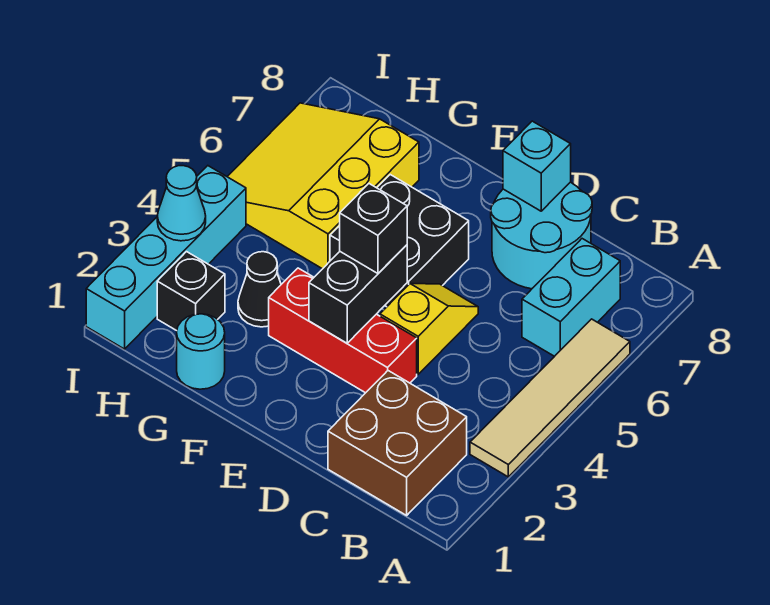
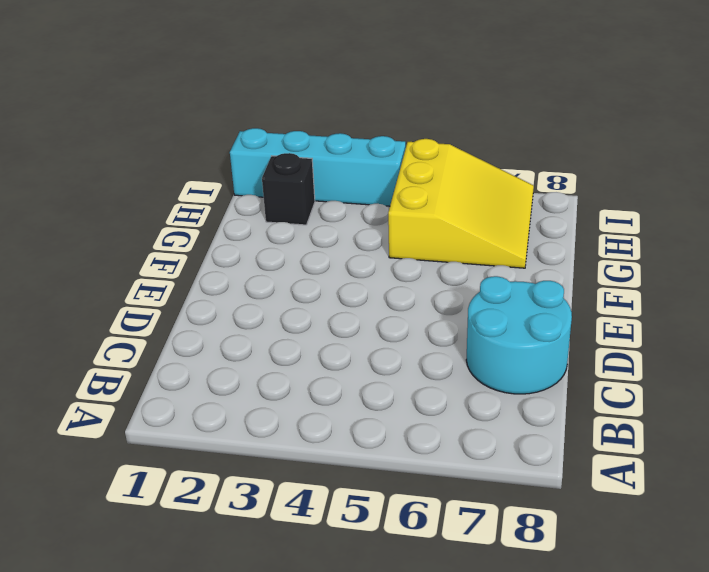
yellow 3x3 slope [388,139,534,268] -> yellow 3x3 slope turned to [227,103,419,269]
none -> tan 1x4 tile [470,319,630,477]
none -> brown 2x2 brick [328,371,467,515]
none -> cyan 1x2 brick [522,239,620,356]

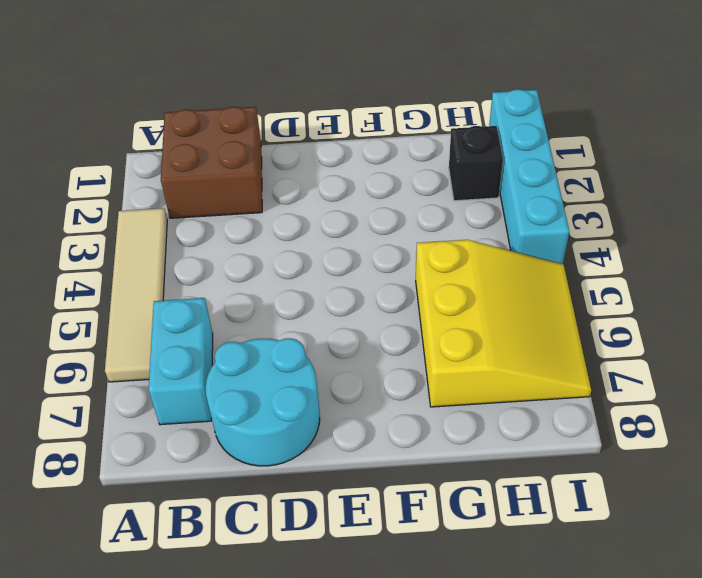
none -> red 1x3 brick [269,268,417,393]
none -> yellow 1x2 slope [380,283,478,374]
none -> black 2x2 brick [330,175,469,307]

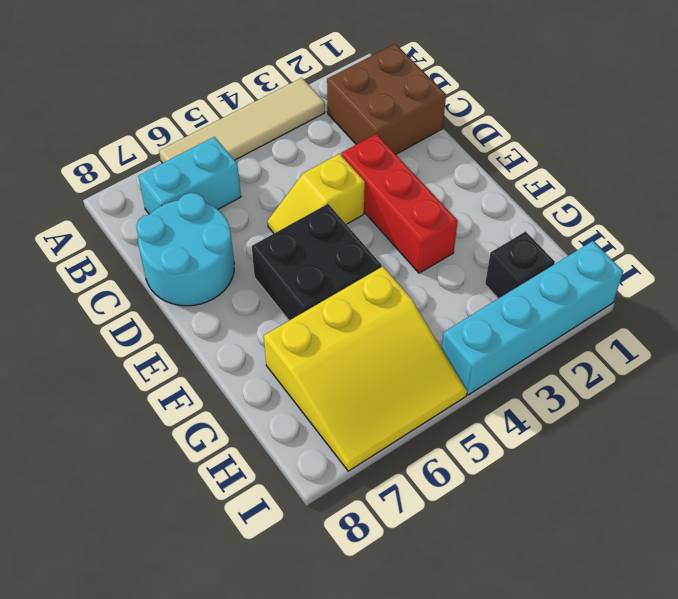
none -> cyan 1x1 round brick [177,314,225,389]
none -> black 1x1 cone [238,252,281,327]
none -> cyan 1x1 brick [503,121,571,211]

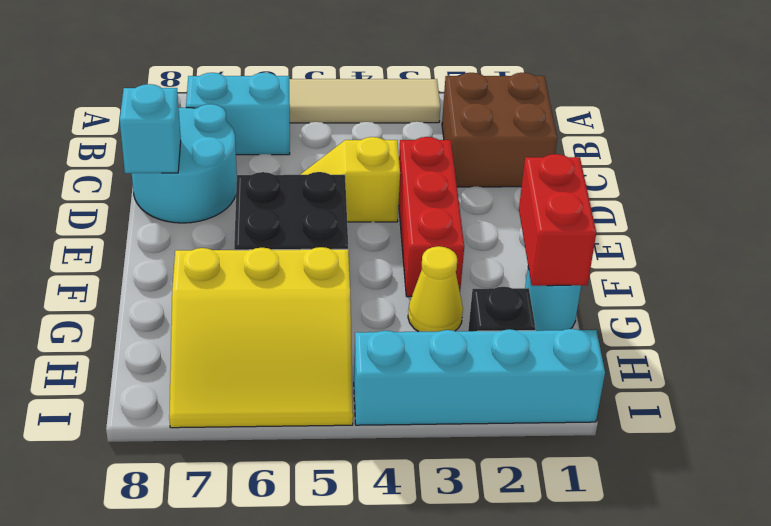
red 1x2 brick [519,154,596,286] -> none
yellow 1x1 cone [408,246,463,332] -> black 1x1 cone [238,252,281,327]
none -> black 1x2 brick [309,245,407,343]
none -> cyan 1x1 cone [157,166,206,241]
none -> black 1x1 brick [340,184,407,273]

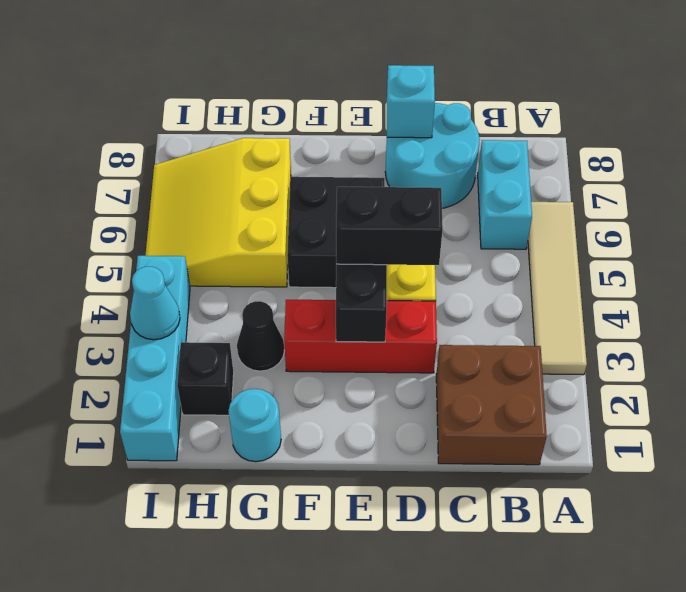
black 1x2 brick [336,187,443,265] -> black 1x1 brick [340,184,407,273]

